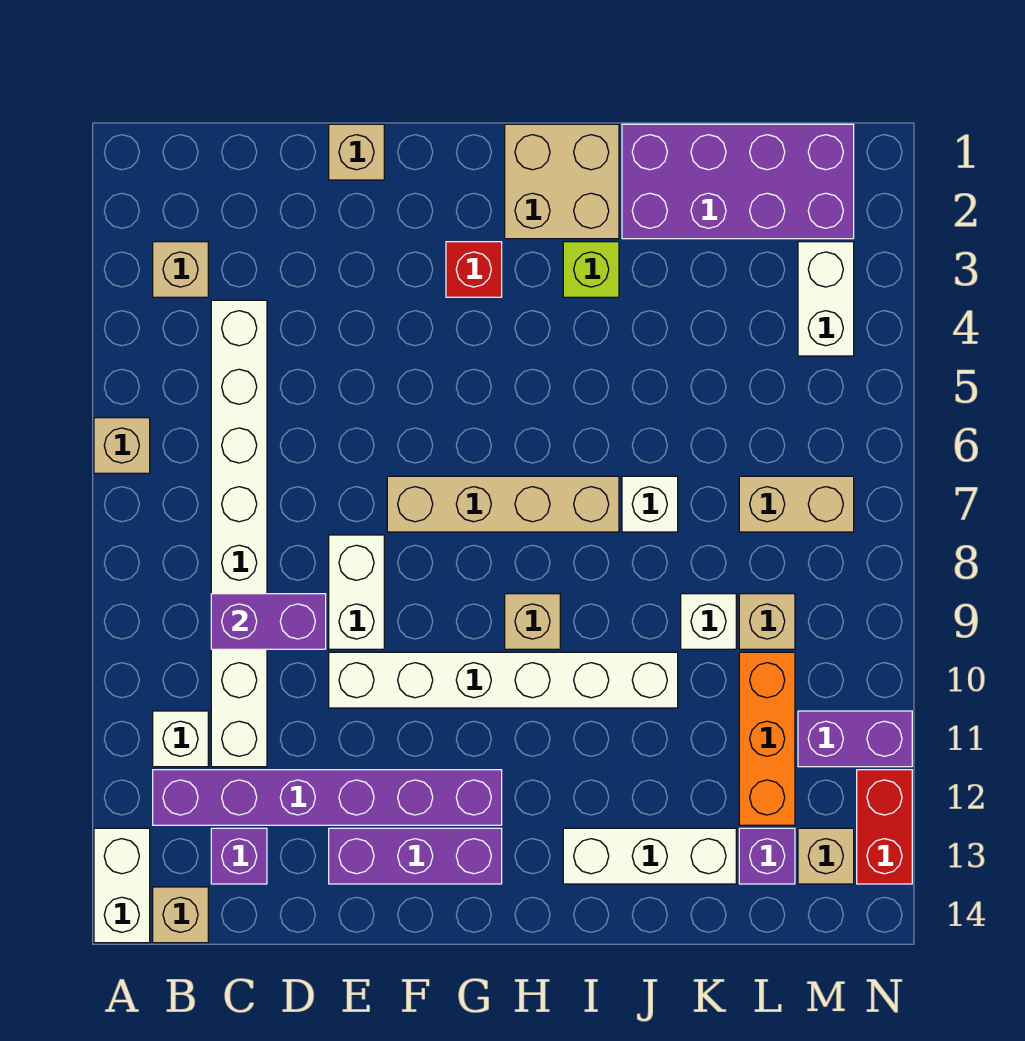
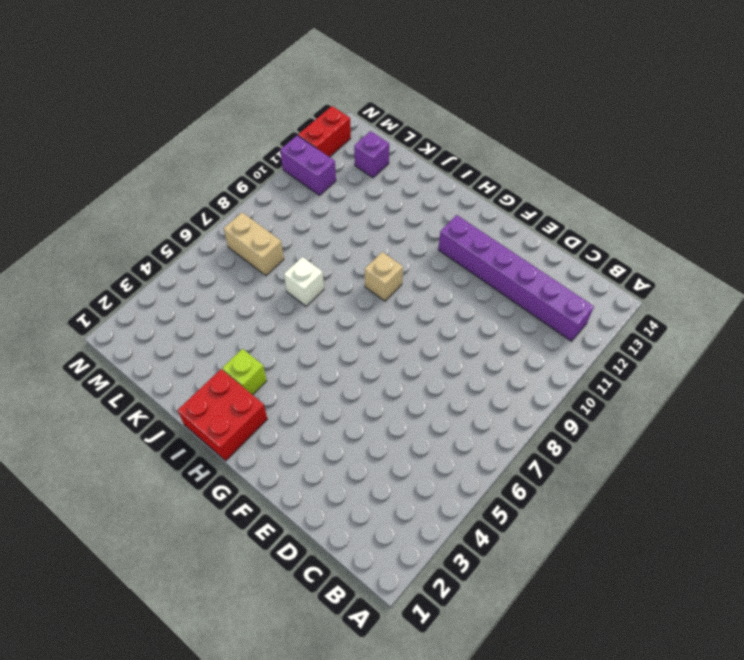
red 2x2 brick [178,369,267,461] -> tan 2x2 brick [505,124,619,239]
none -> tan 1x1 brick [94,418,150,473]
none -> white 1x2 brick [94,828,150,943]
none -> tan 1x1 brick [153,242,208,297]
none -> white 1x1 brick [153,711,208,767]

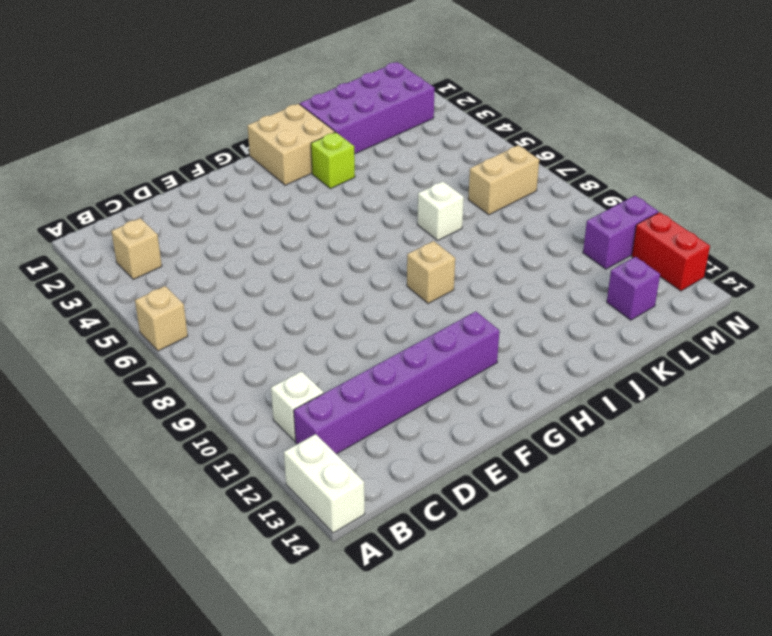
none -> tan 1x1 brick [153,887,208,943]
none -> white 1x8 brick [211,300,267,767]
none -> purple 1x1 brick [211,828,267,884]
none -> tan 1x1 brick [329,124,384,180]

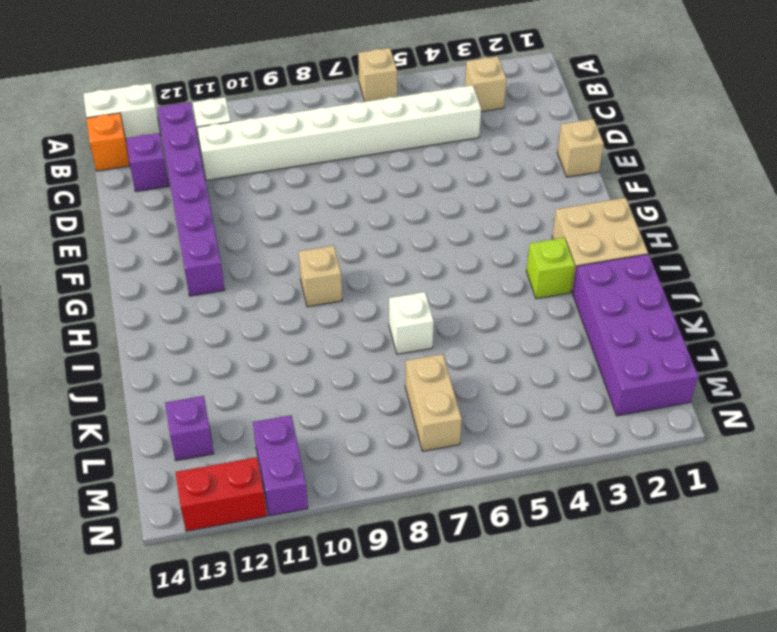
orange 1x1 brick [87,113,130,171] -> tan 1x1 brick [153,887,208,943]
none -> white 1x2 brick [329,535,384,649]
none -> white 1x6 brick [329,652,678,708]
none -> purple 1x3 brick [329,828,502,884]
none -> tan 1x4 brick [387,476,619,532]

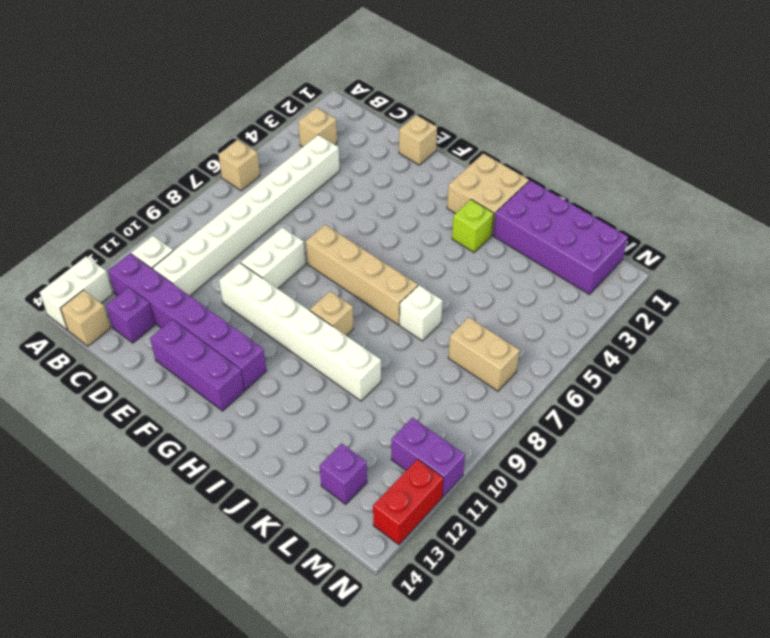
none -> red 1x1 brick [446,242,502,297]
none -> white 1x3 brick [563,828,736,884]
none -> white 1x1 brick [681,594,736,649]
none -> tan 1x1 brick [739,594,795,649]

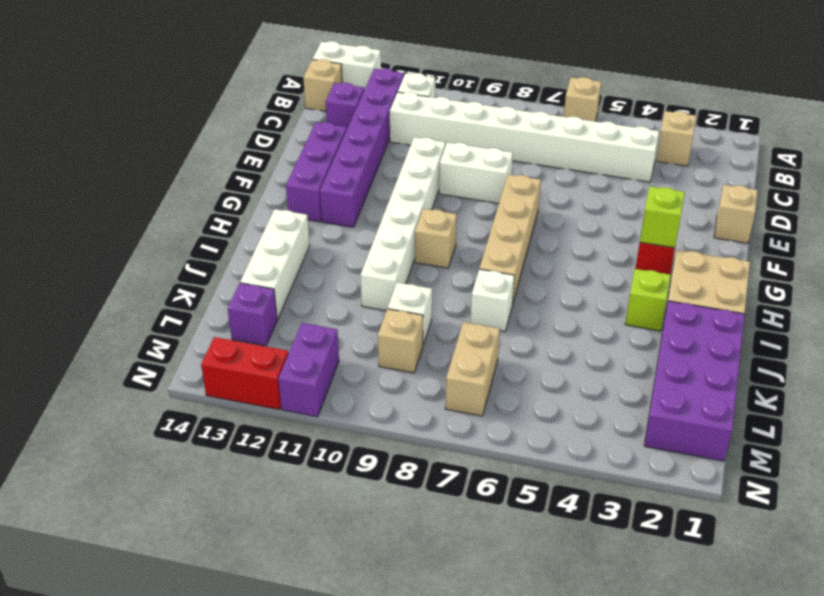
lime 1x1 brick [640,187,685,248] -> none
none -> orange 1x3 brick [739,652,795,825]
none -> white 1x2 brick [798,242,854,356]
none -> tan 1x1 brick [798,828,854,884]
none -> purple 1x2 brick [211,594,326,649]

